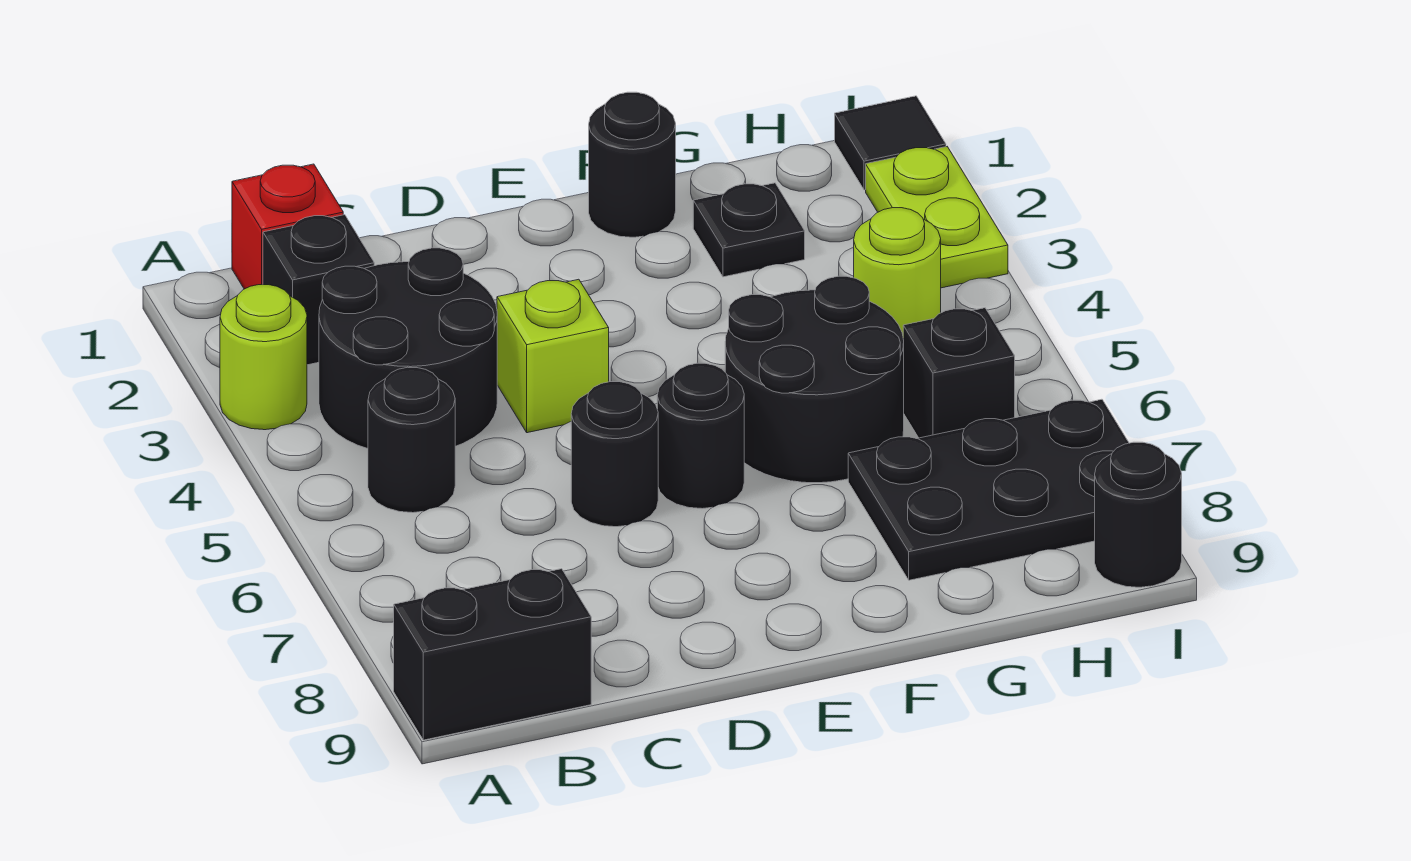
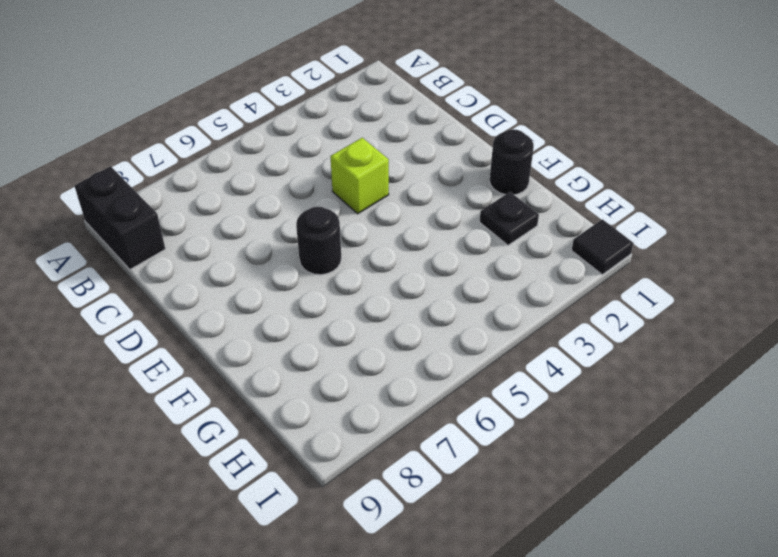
none -> lime 1x1 round brick [220,285,307,430]
none -> red 1x1 brick [232,164,343,289]
none -> black 1x1 brick [263,215,374,365]

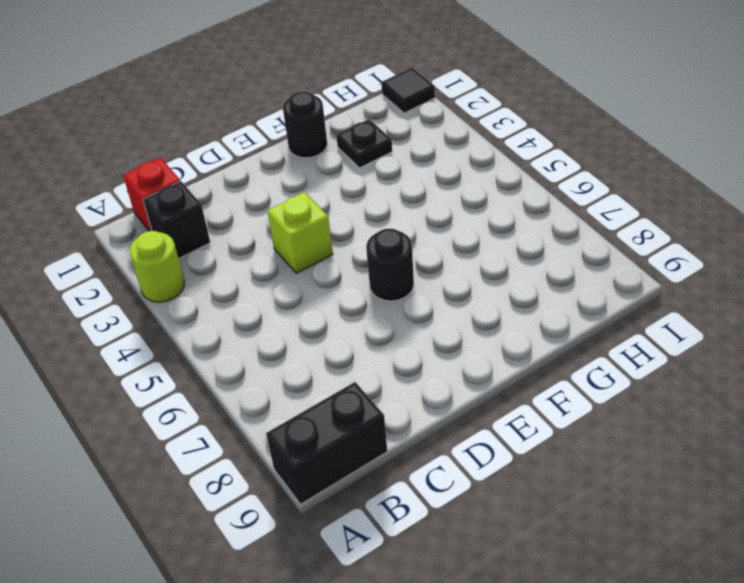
none -> black 2x2 round brick [319,248,497,449]
none -> black 1x1 round brick [368,367,455,513]
none -> black 1x1 round brick [571,382,658,527]

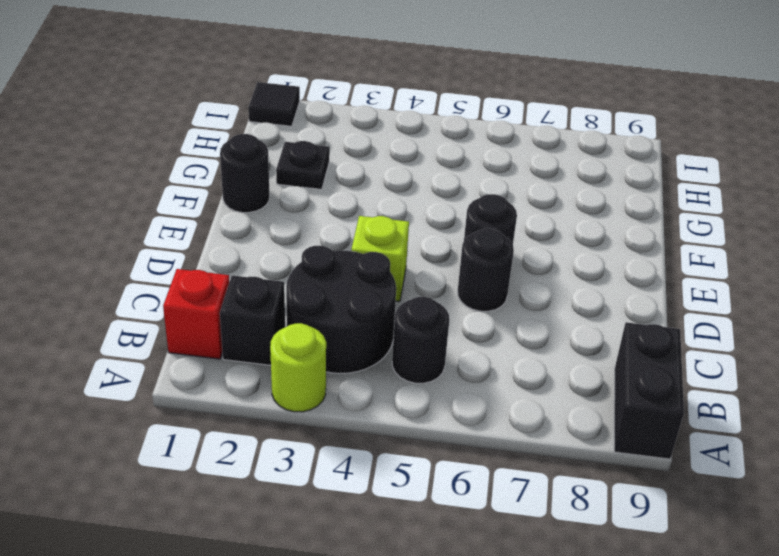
none -> black 2x2 round brick [725,276,904,483]
none -> black 2x3 plate [848,399,1129,580]
none -> lime 1x1 round brick [854,208,941,334]

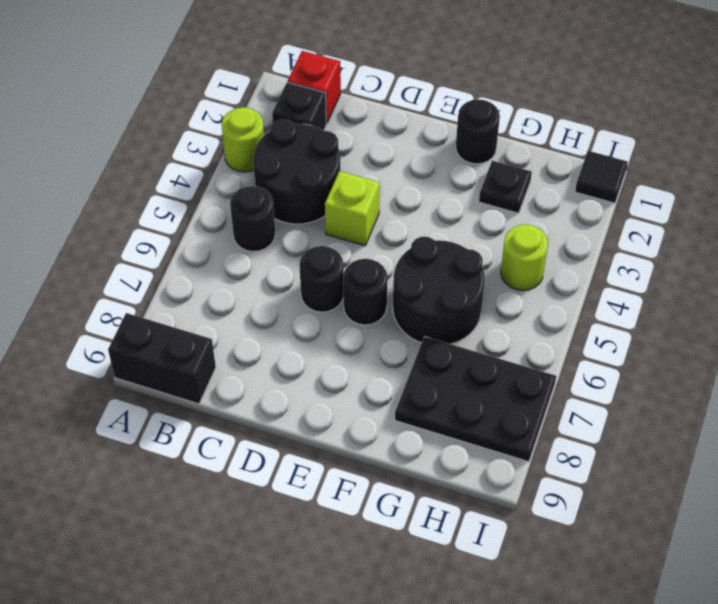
none -> black 1x1 brick [903,308,1015,438]
none -> lime 1x2 plate [866,147,1008,288]
none -> black 1x1 round brick [1095,442,1182,587]

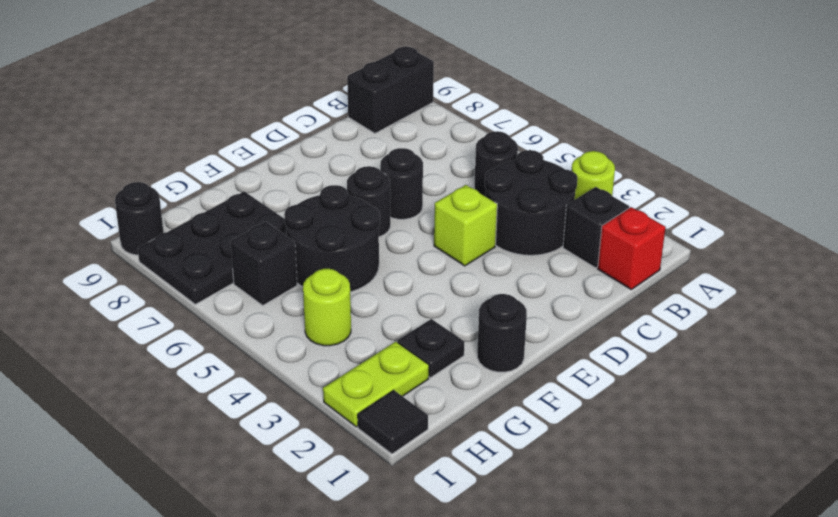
lime 1x2 plate [323,342,429,427] -> lime 1x2 plate turned to [866,147,1008,288]

